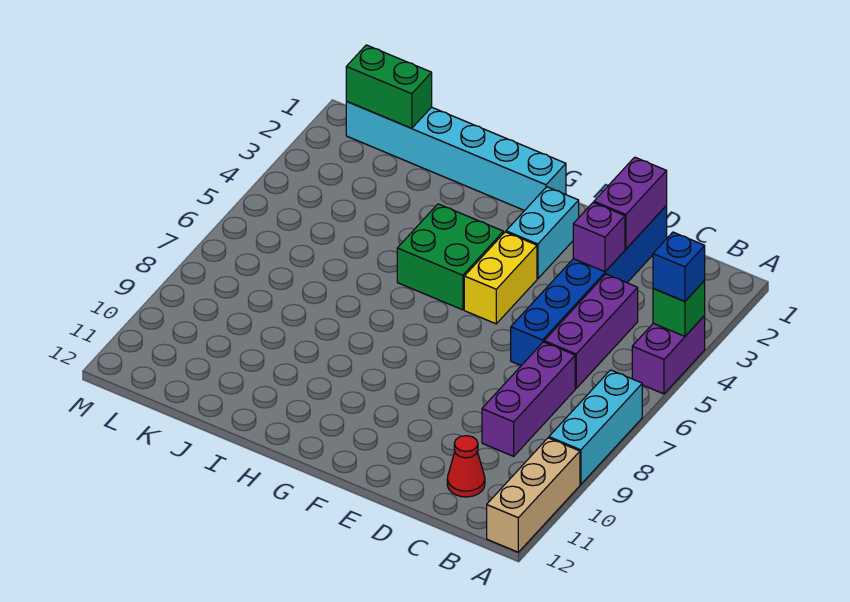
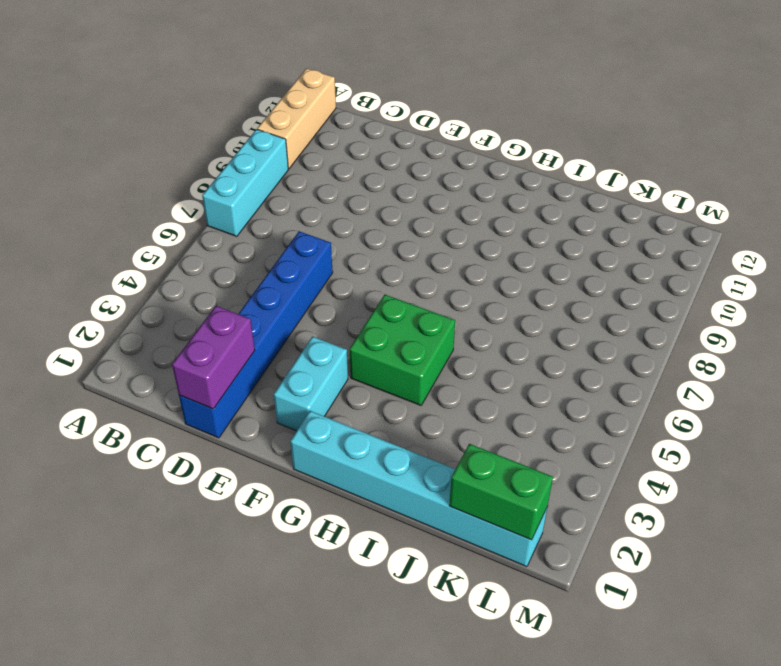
none -> purple 1x2 brick [632,316,705,394]
none -> purple 1x3 brick [544,274,638,388]
none -> purple 1x3 brick [482,342,575,456]

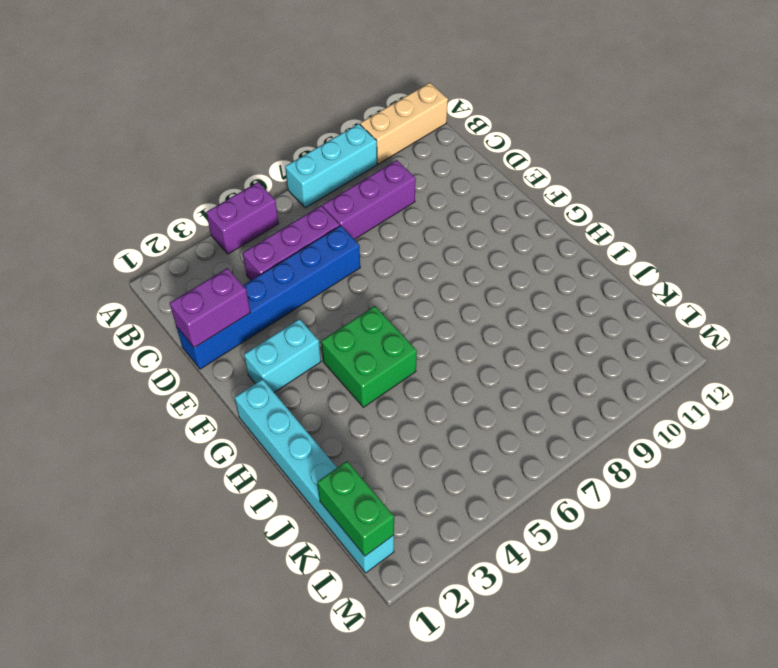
none -> red 1x1 cone [447,436,485,497]
none -> yellow 1x2 brick [464,232,537,324]
none -> green 1x1 brick [653,281,705,336]

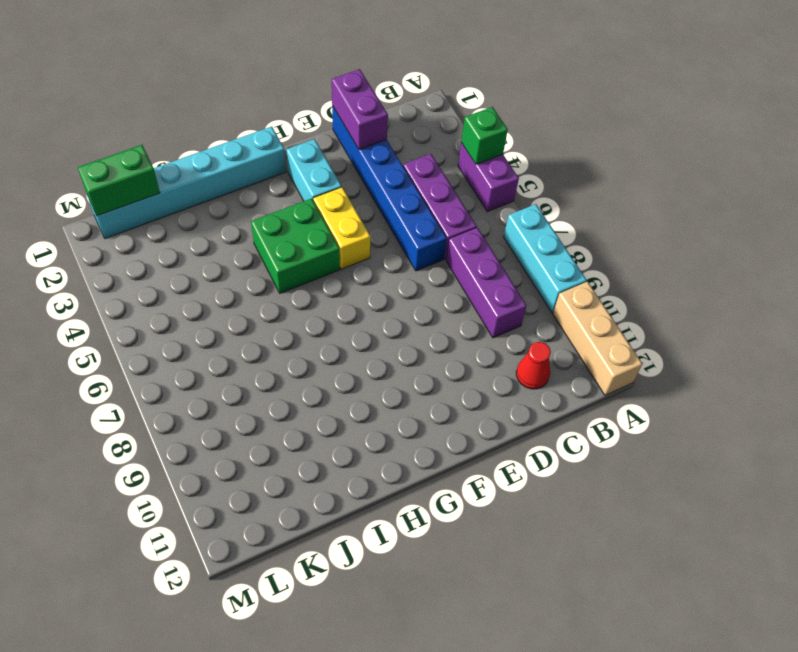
none -> purple 1x1 brick [573,203,625,272]
none -> blue 1x1 brick [653,232,705,302]

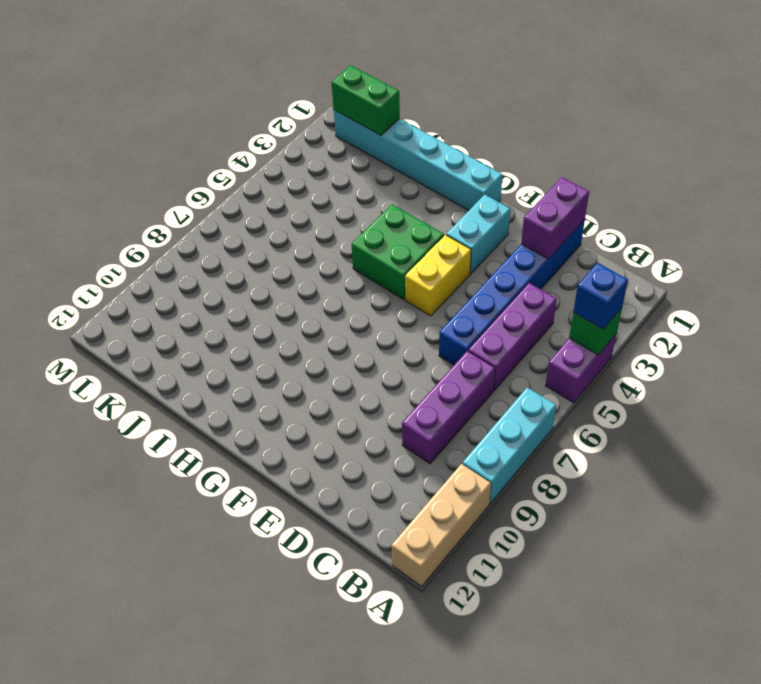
none -> red 1x1 cone [447,436,485,497]
none -> purple 1x1 brick [573,203,625,272]

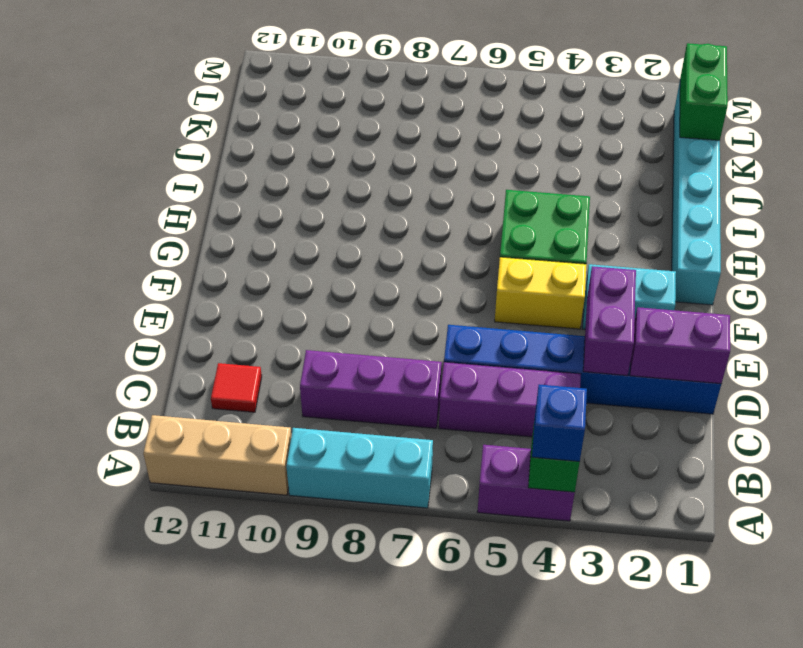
red 1x1 tile [211,363,262,412] -> red 1x1 cone [447,436,485,497]
purple 1x2 brick [583,266,636,376] -> purple 1x1 brick [573,203,625,272]

